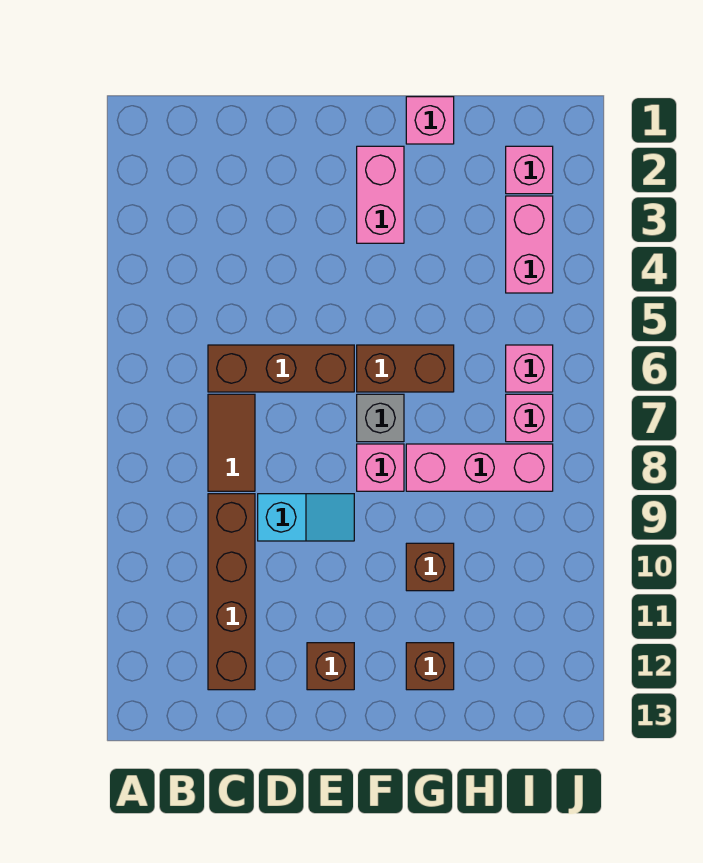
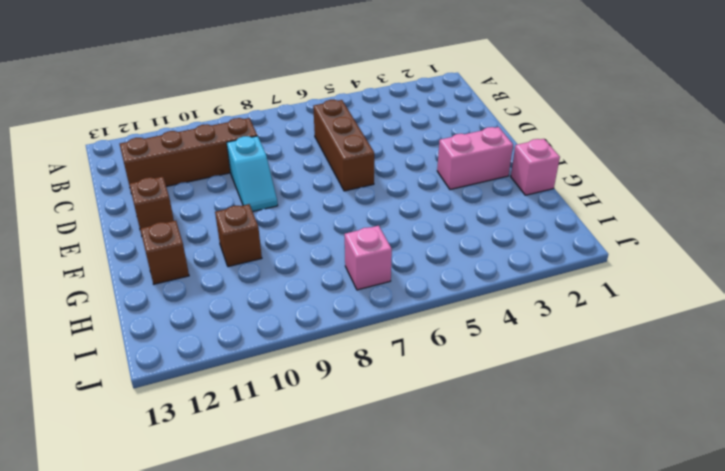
none -> brown 1x2 tile [208,394,255,491]
none -> brown 1x2 brick [357,345,454,392]
none -> grey 1x1 brick [357,394,404,442]

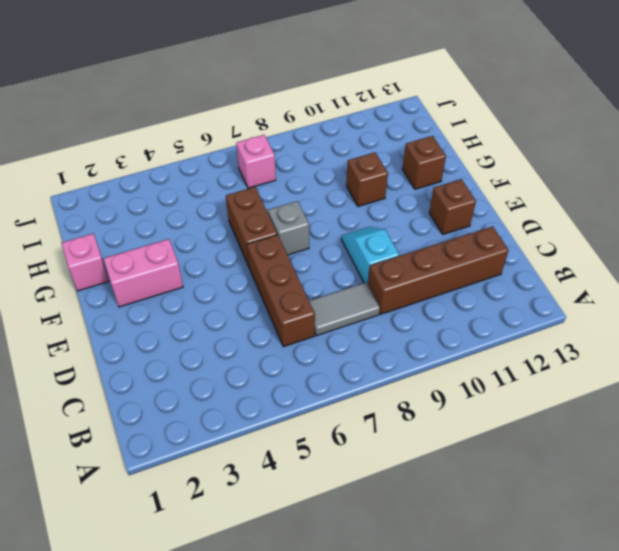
grey 1x2 tile [309,282,380,336] -> brown 1x2 tile [208,394,255,491]
none -> pink 1x1 brick [357,444,404,491]
none -> pink 1x3 brick [406,444,553,491]
none -> pink 1x1 brick [506,146,553,194]

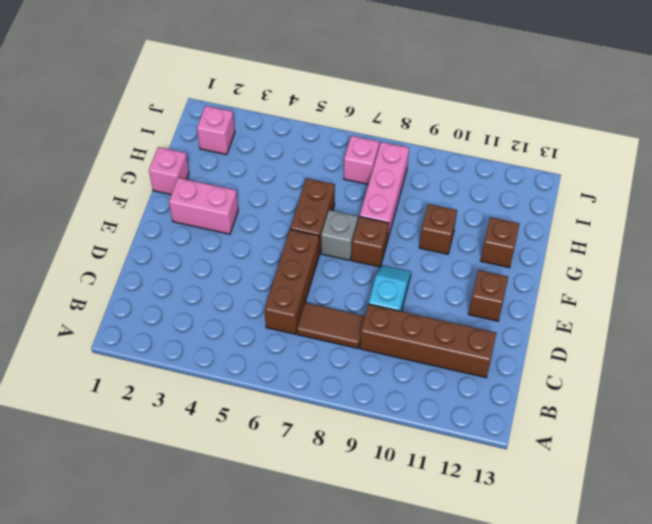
brown 1x1 brick [352,217,389,267] -> pink 1x1 brick [357,444,404,491]
none -> pink 1x2 brick [506,196,553,293]
none -> pink 1x1 brick [506,345,553,392]

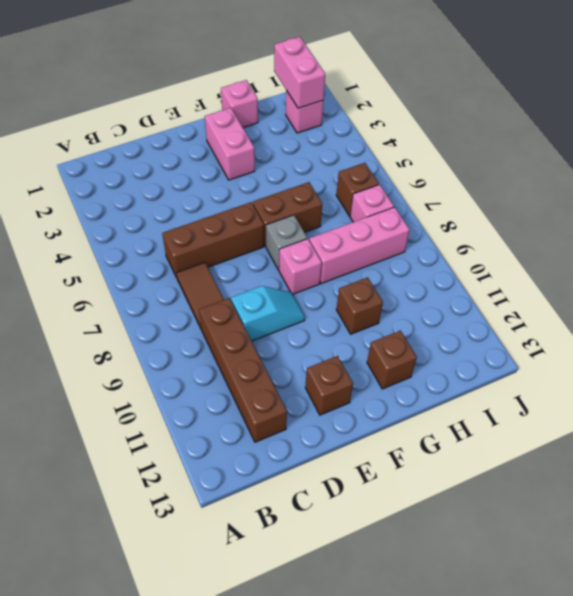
pink 1x2 brick [274,37,325,108] -> pink 1x2 brick moved to [506,196,553,293]
brown 1x1 brick [336,163,379,216] -> pink 1x1 brick [506,345,553,392]

